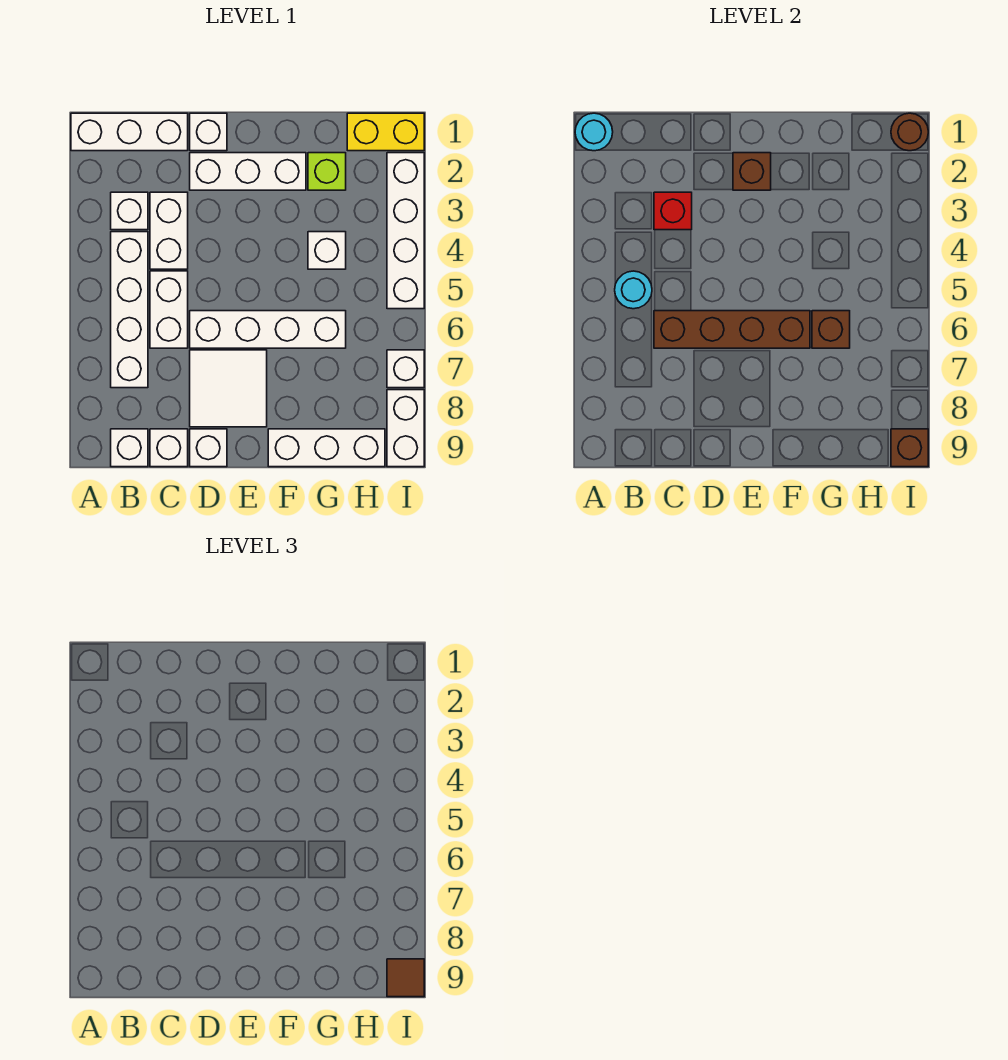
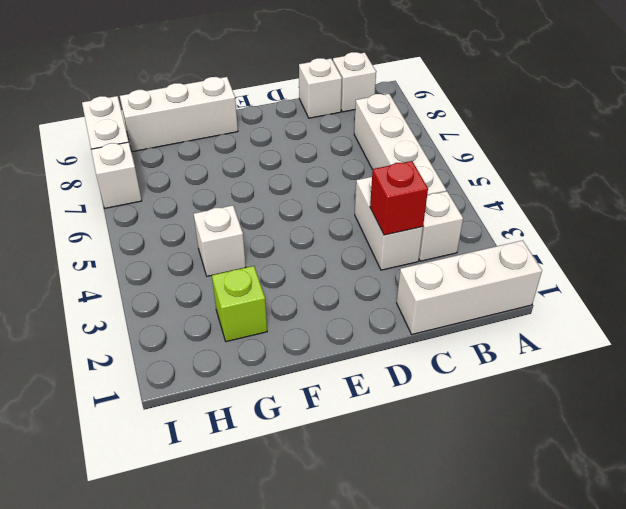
none -> white 1x2 brick [150,271,188,348]
none -> white 1x1 brick [190,113,227,151]
none -> white 1x3 brick [190,153,306,190]

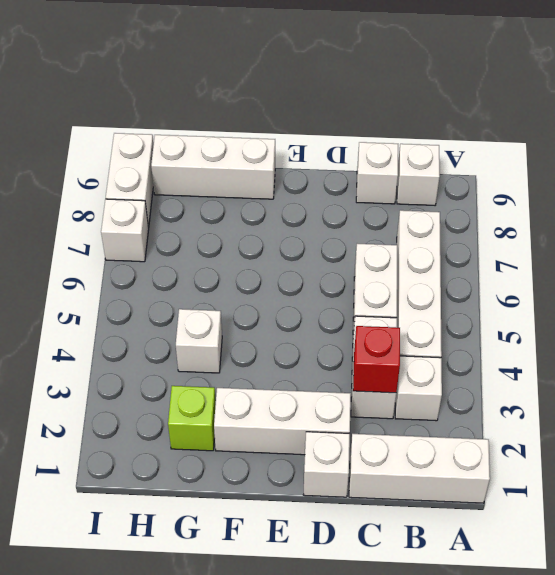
none -> white 1x4 brick [190,311,346,348]
none -> white 2x2 tile [190,350,267,427]
none -> white 1x1 brick [190,429,227,467]

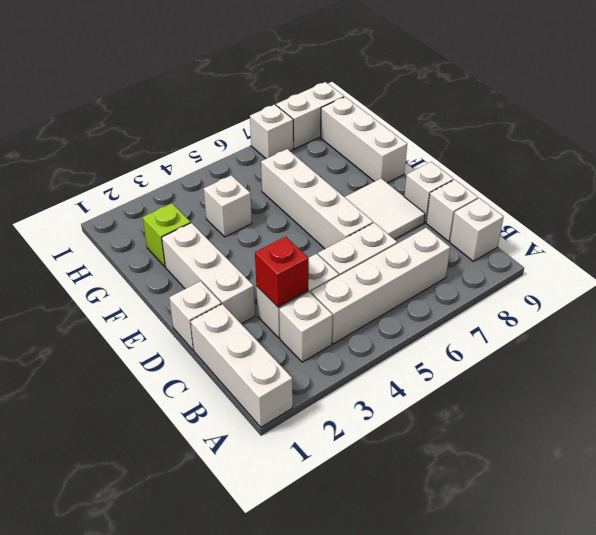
none -> yellow 1x2 brick [347,113,424,151]
none -> white 1x4 brick [387,153,424,309]
none -> cyan 1x1 round brick [575,113,613,151]

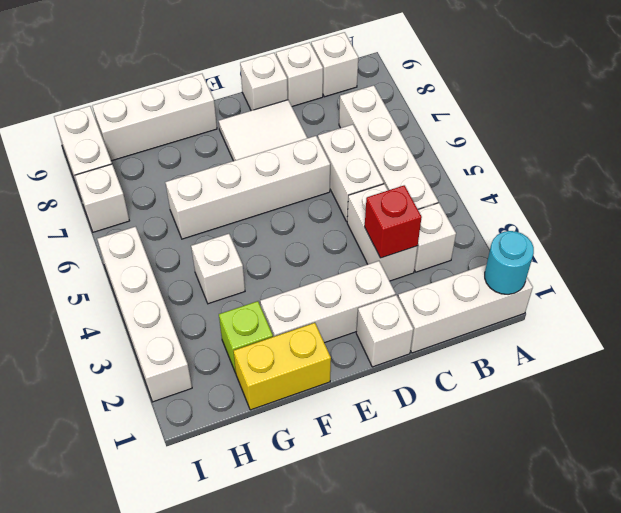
yellow 1x2 brick [234,323,331,410] -> yellow 1x2 brick moved to [347,113,424,151]
none -> cyan 1x1 round brick [615,271,652,309]
none -> brown 1x4 brick [654,311,810,348]
none -> brown 1x1 brick [733,153,771,190]

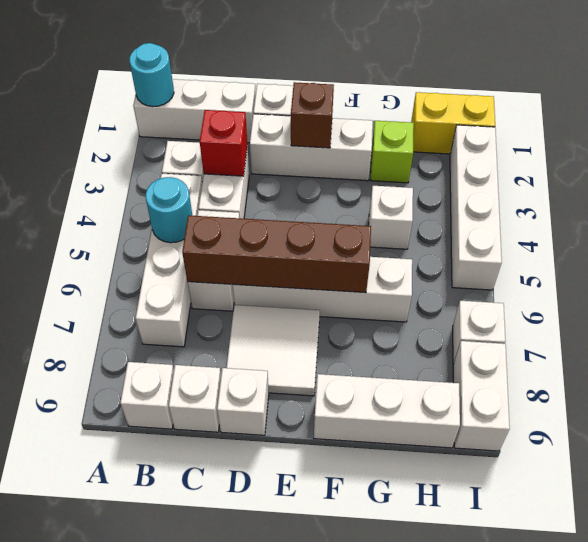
none -> brown 1x1 brick [812,311,850,348]
none -> brown 1x1 round brick [891,113,928,151]
none -> brown 1x1 brick [891,429,928,467]

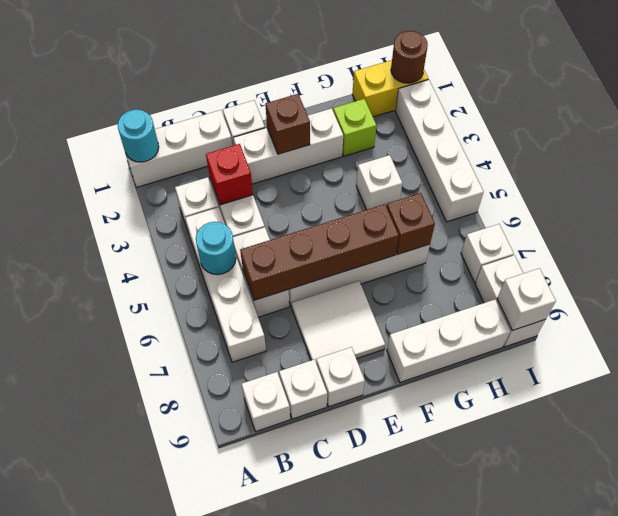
white 1x1 brick [497,268,556,331] -> brown 1x1 brick [891,429,928,467]
none -> brown 1x1 tile [387,959,424,997]

